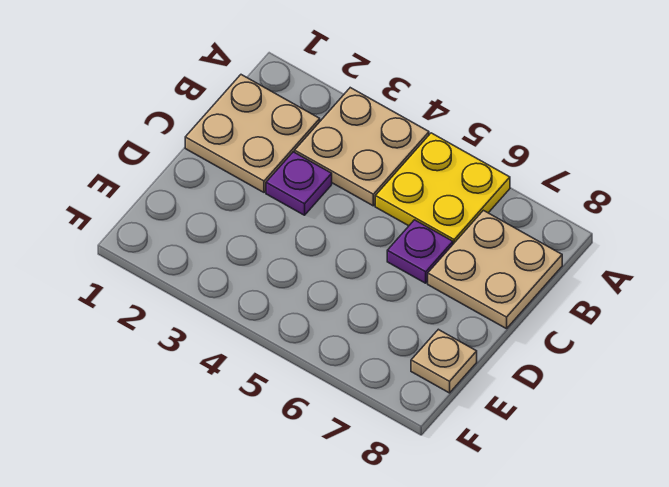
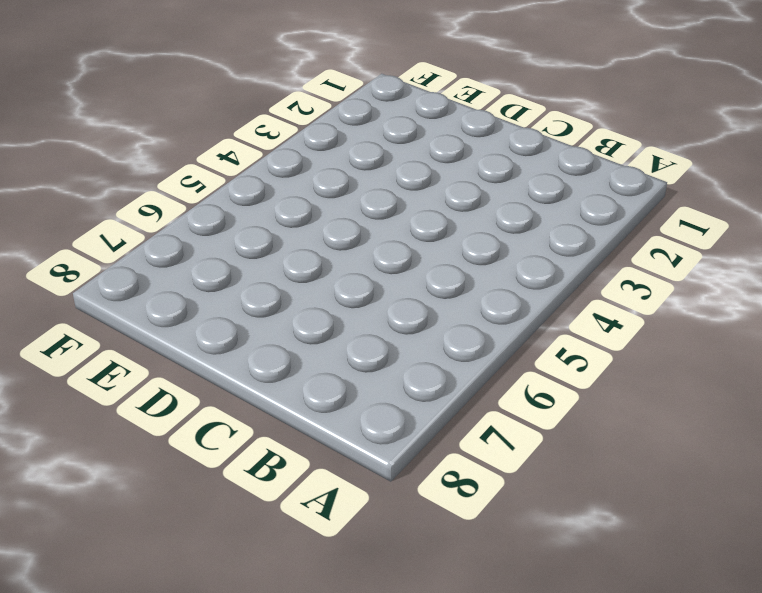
none -> tan 2x2 plate [295,88,429,206]
none -> yellow 2x2 plate [375,133,510,244]

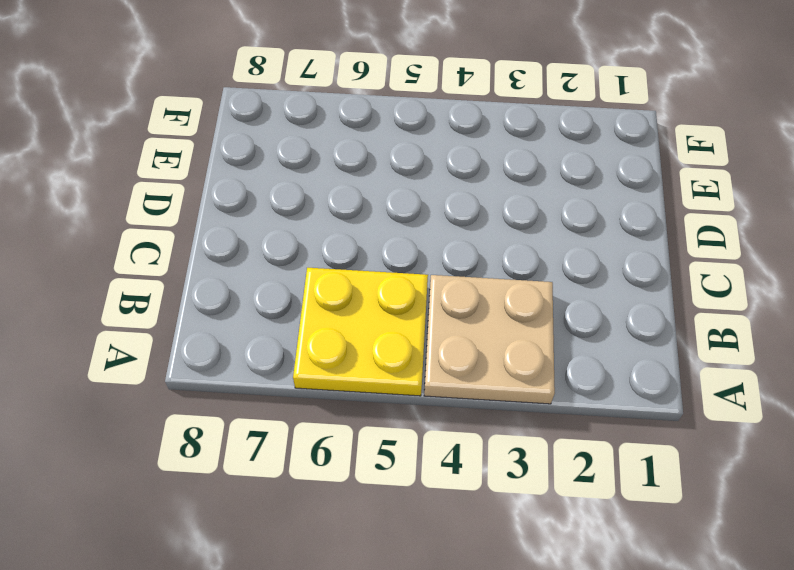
none -> tan 2x2 plate [185,75,320,192]
none -> tan 2x2 plate [428,210,562,329]

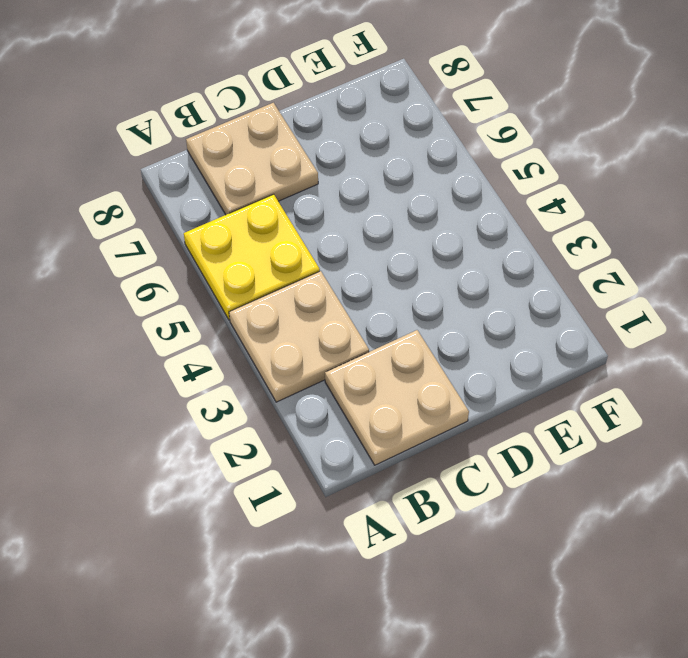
none -> purple 1x1 plate [266,152,332,215]
none -> purple 1x1 plate [387,220,453,283]

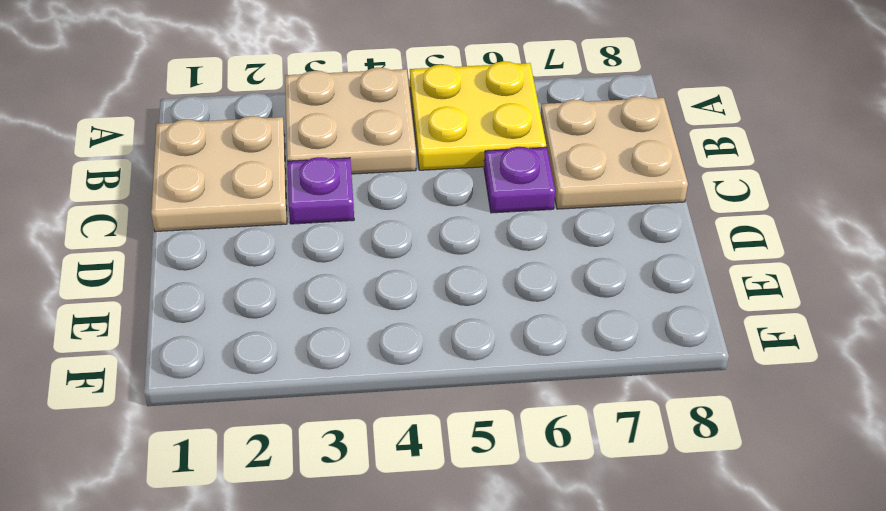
none -> tan 1x1 plate [411,329,477,393]

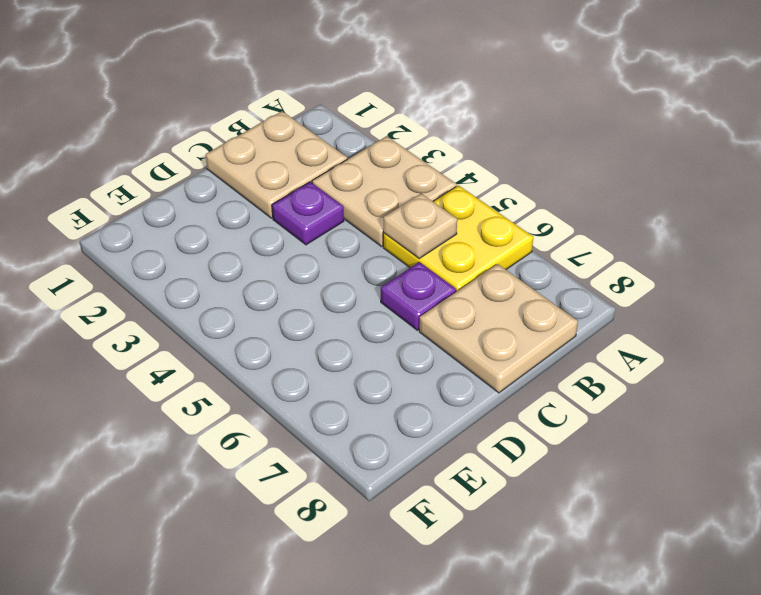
tan 1x1 plate [383,194,457,258] -> tan 1x1 plate moved to [411,329,477,393]

